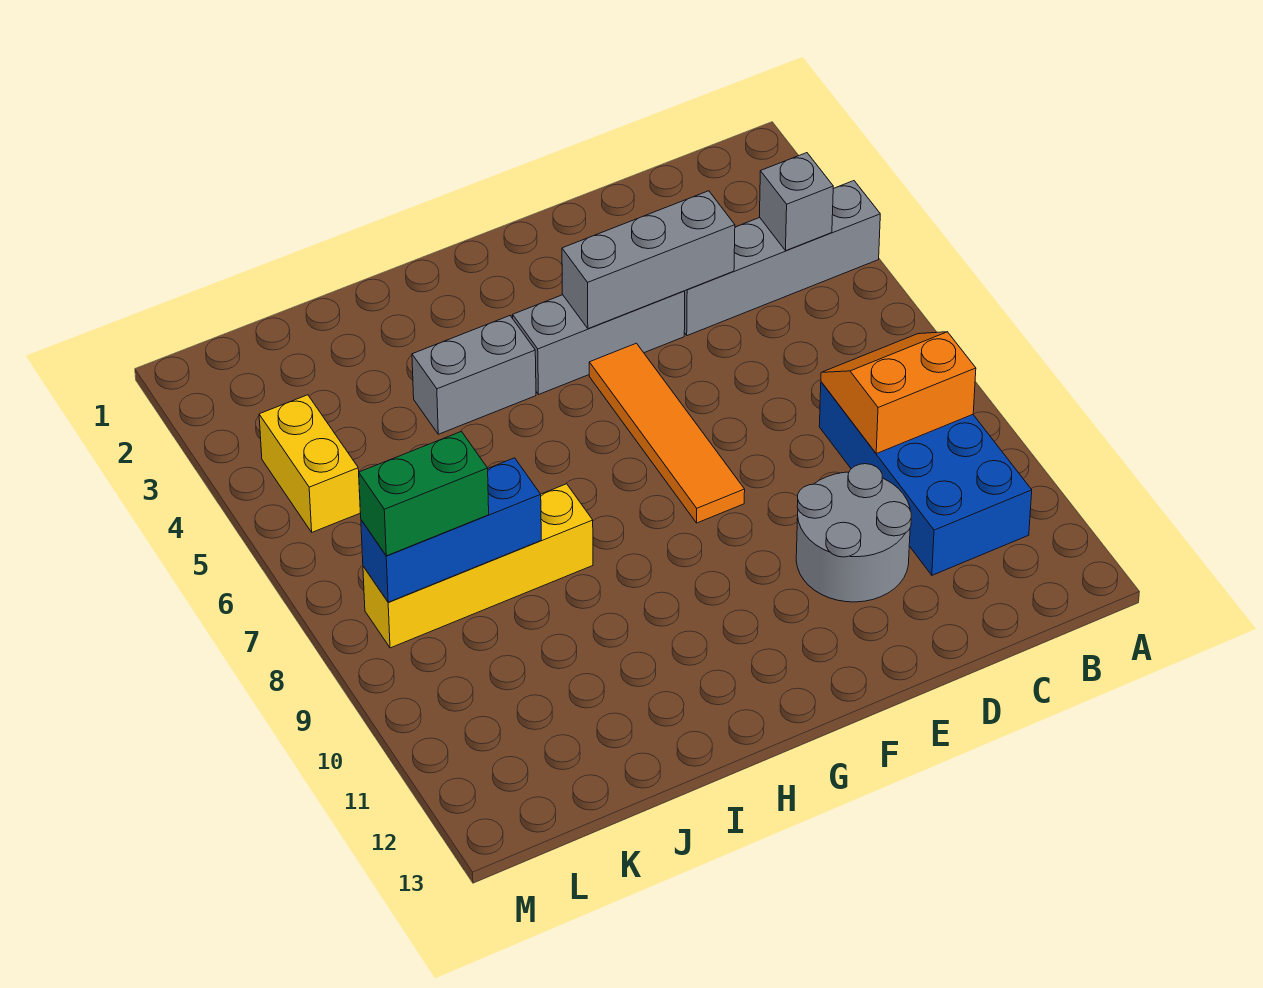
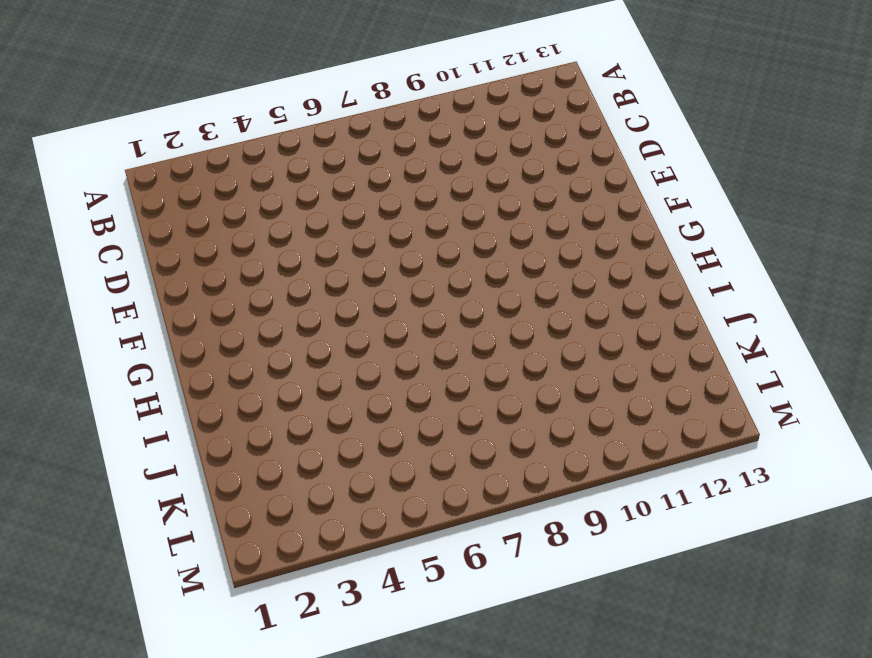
none -> grey 1x4 brick [684,181,880,336]
none -> blue 2x4 brick [819,382,1032,575]
none -> grey 2x2 round brick [796,464,911,602]

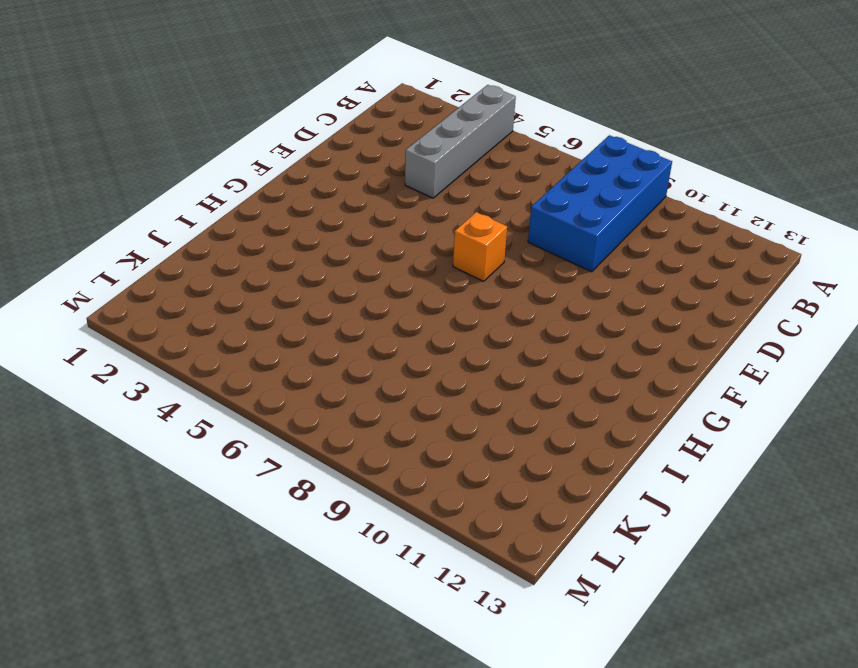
blue 2x4 brick [528,135,672,272] -> blue 2x4 brick turned to [819,382,1032,575]
orange 1x1 brick [453,212,507,281] -> orange 1x4 tile [589,343,745,523]
none -> grey 2x2 round brick [796,464,911,602]
none -> grey 1x3 brick [513,291,685,395]
none -> grey 1x2 brick [412,316,536,434]

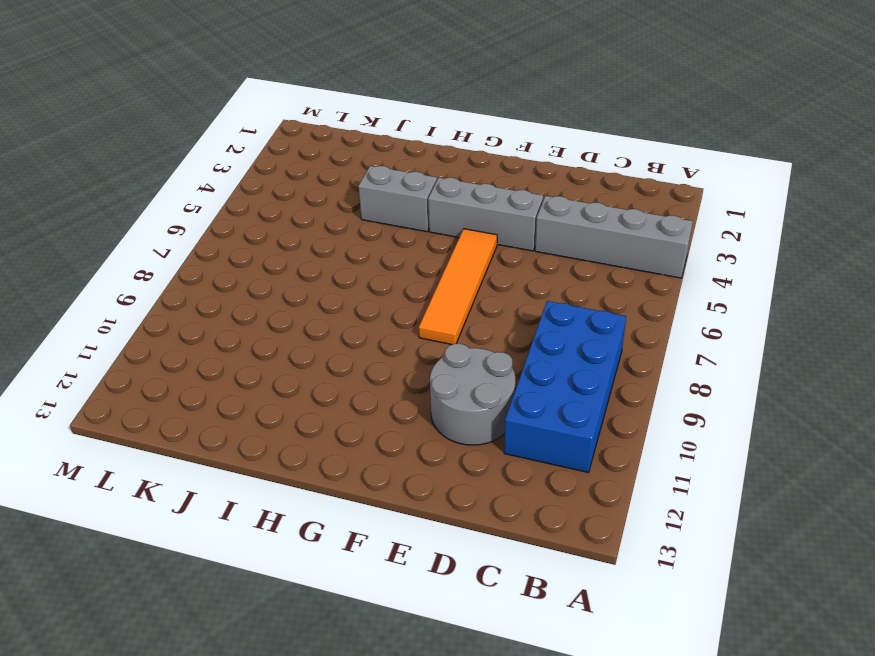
none -> yellow 1x4 brick [363,484,593,648]
none -> yellow 1x2 brick [259,395,360,532]
none -> grey 1x1 brick [760,153,834,250]

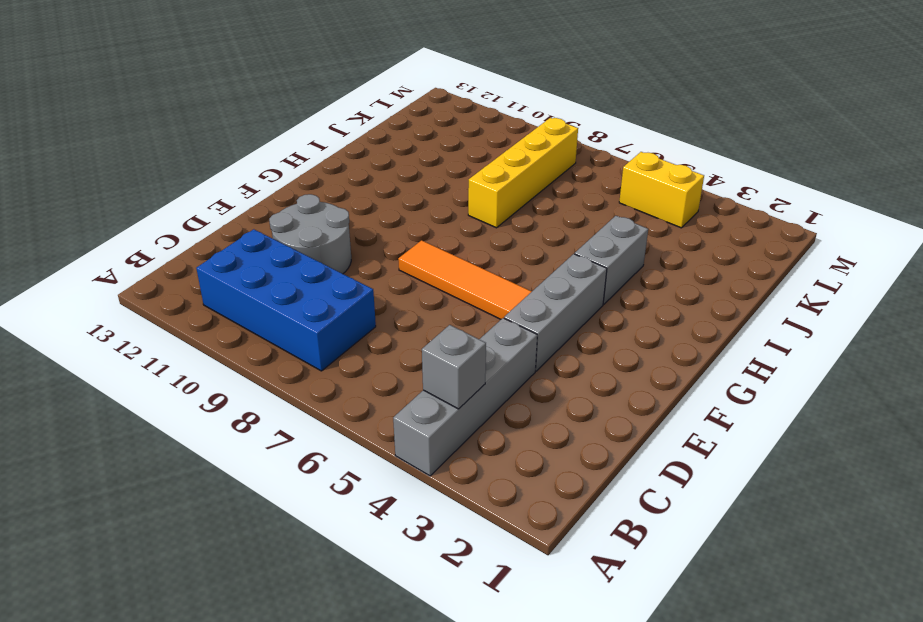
none -> orange 2x2 slope [821,332,976,454]
none -> grey 1x3 brick [562,191,735,329]
none -> blue 1x3 brick [361,458,541,602]

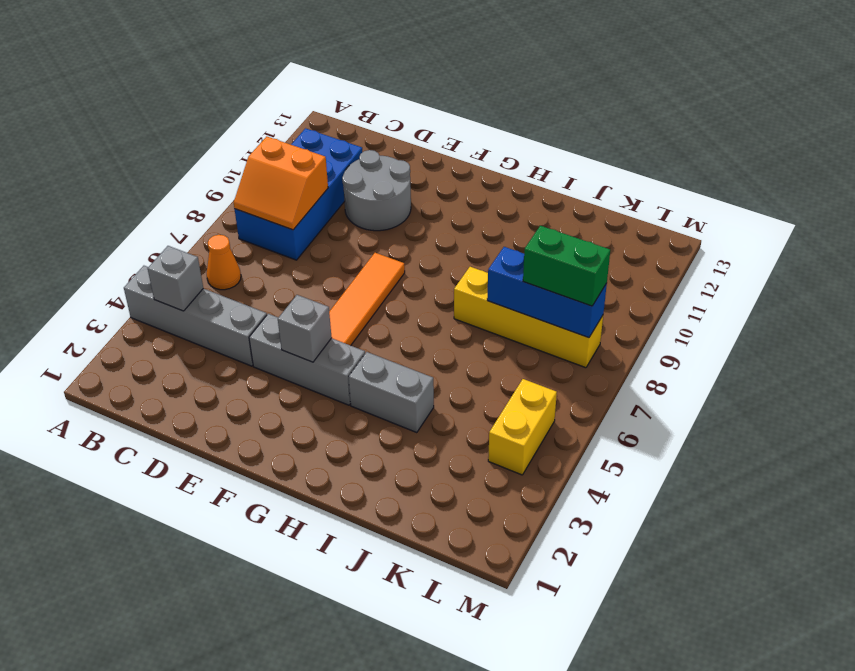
orange 1x1 cone [207,235,241,290] -> none
grey 1x1 brick [278,295,332,362] -> grey 1x3 brick [562,191,735,329]

